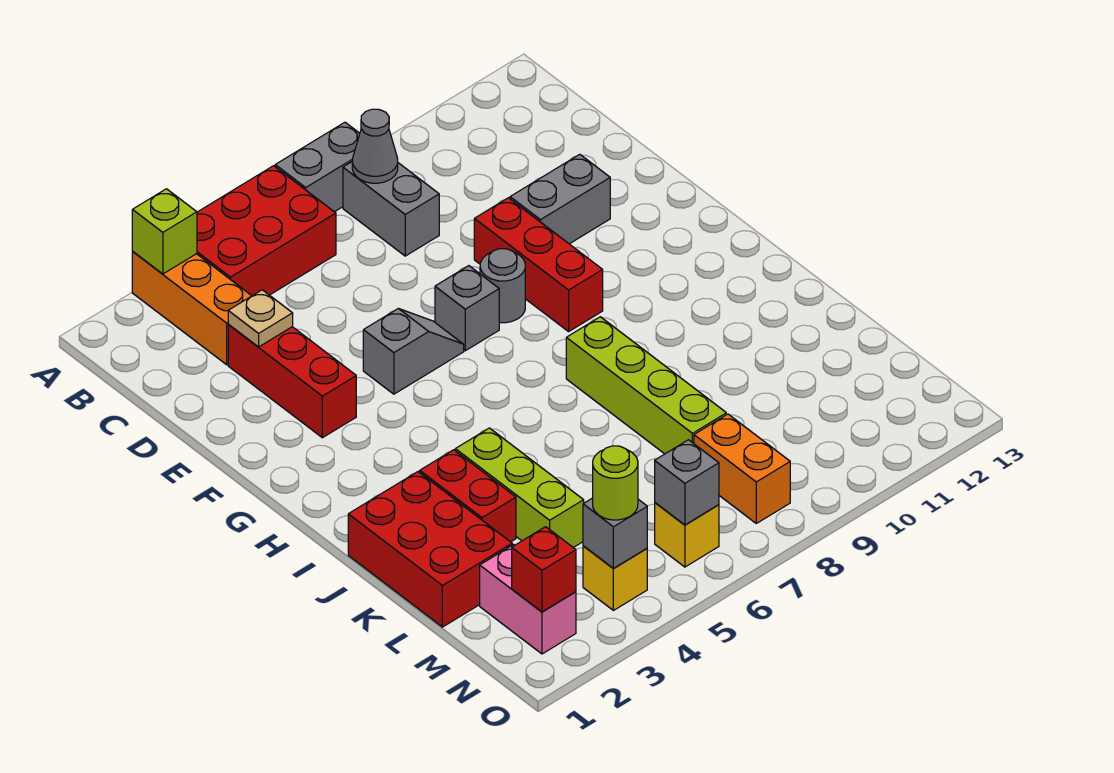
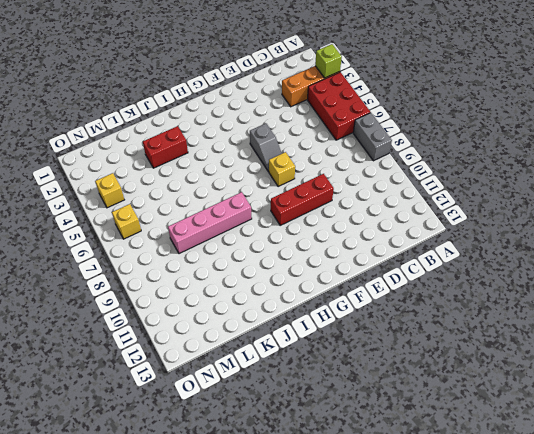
yellow 1x1 brick [269,152,295,187] -> grey 1x1 brick [435,266,499,351]
pink 1x4 brick [168,192,252,254] -> lime 1x4 brick [566,317,726,454]
none -> grey 1x2 brick [343,161,439,256]
none -> red 1x3 brick [228,324,356,438]
none -> grey 1x2 brick [510,154,610,244]

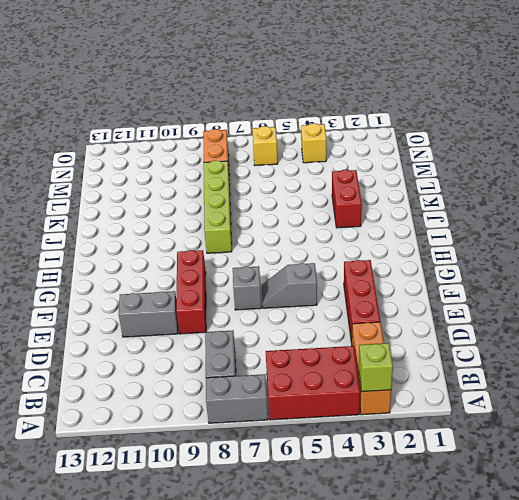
none -> grey 1x1 round brick [480,249,525,323]
none -> red 2x3 brick [348,472,512,627]
none -> lime 1x3 brick [455,428,584,548]

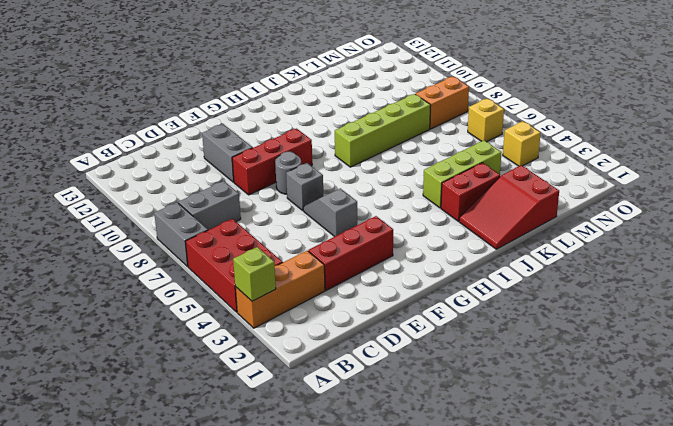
red 2x3 slope [459,165,559,249] -> red 2x3 brick [348,472,512,627]
none -> pink 1x2 brick [480,544,576,654]
none -> grey 1x1 cone [352,109,398,183]
none -> tan 1x1 plate [228,290,293,347]

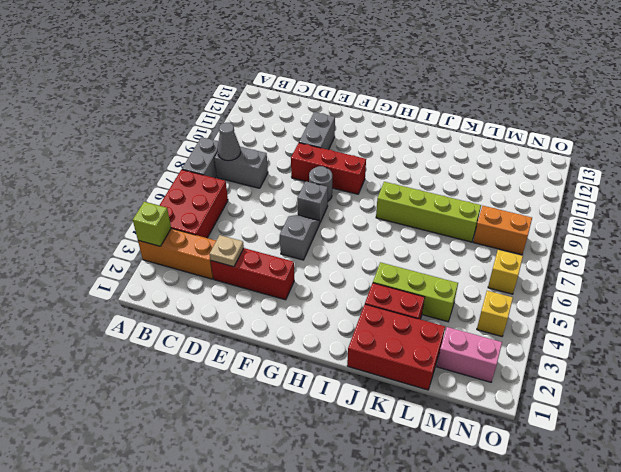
none -> red 1x1 brick [512,527,576,612]
none -> grey 1x1 brick [583,498,647,569]
none -> grey 1x1 brick [655,440,719,525]

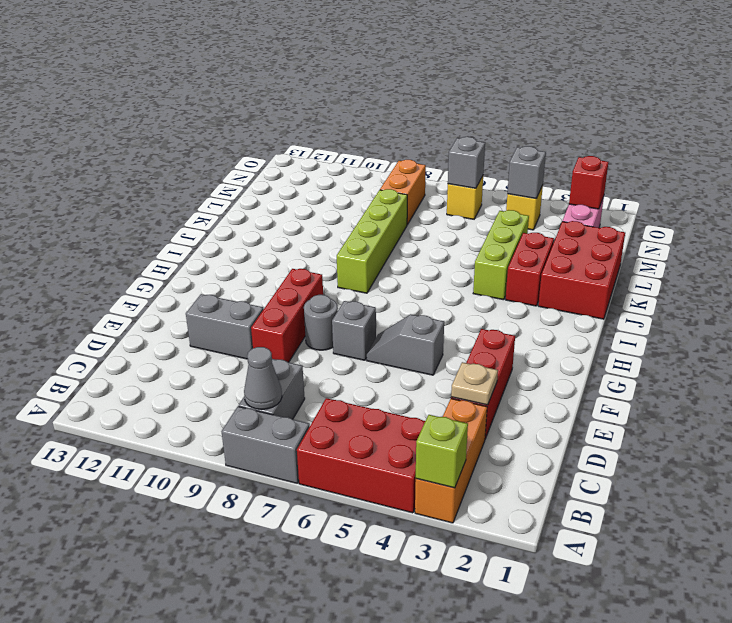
none -> lime 1x1 round brick [593,446,638,520]

